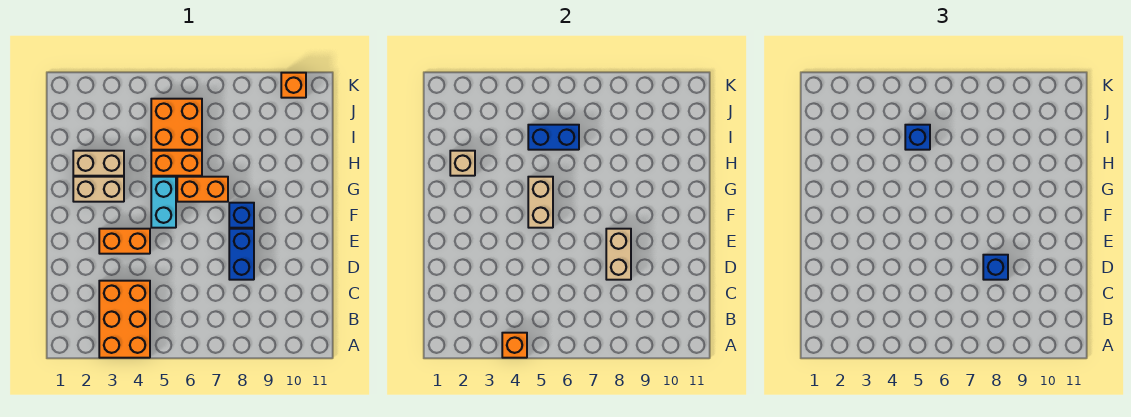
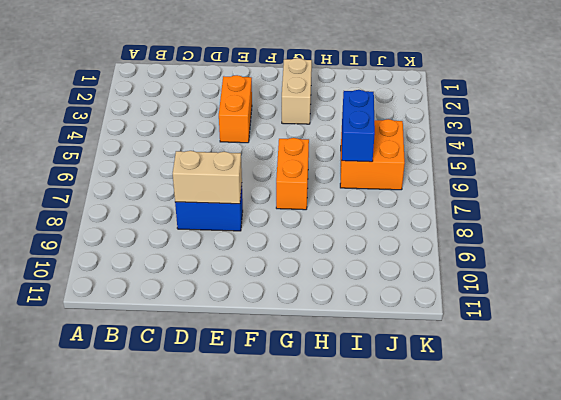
none -> orange 2x3 brick [99,281,150,358]
none -> cyan 1x2 brick [151,177,176,228]
none -> blue 1x1 brick [229,203,254,228]

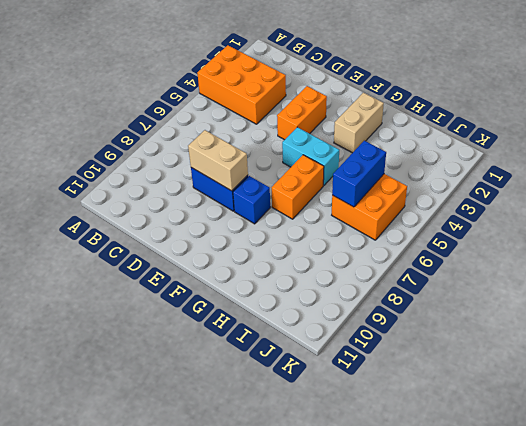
none -> tan 1x2 brick [73,151,124,176]
none -> orange 1x2 brick [151,151,202,176]
none -> orange 1x1 brick [281,73,306,98]

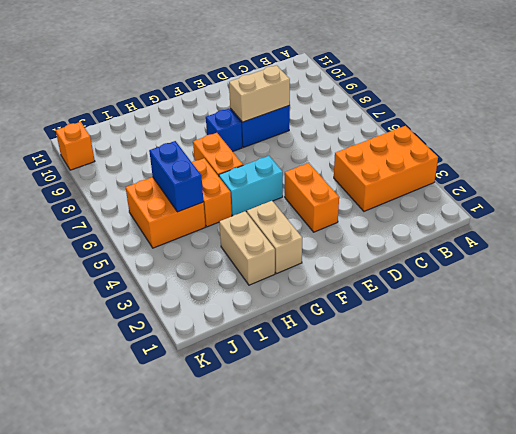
none -> orange 1x1 brick [502,333,527,358]
none -> tan 1x2 brick [528,177,553,228]
none -> tan 1x1 brick [450,151,475,176]

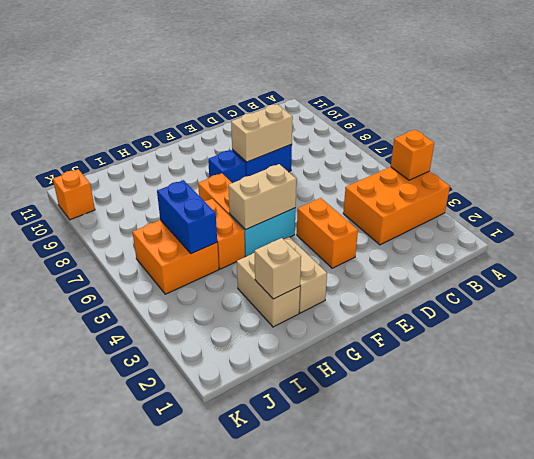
none -> blue 1x1 brick [983,255,1008,280]
none -> blue 1x1 brick [905,125,930,150]

